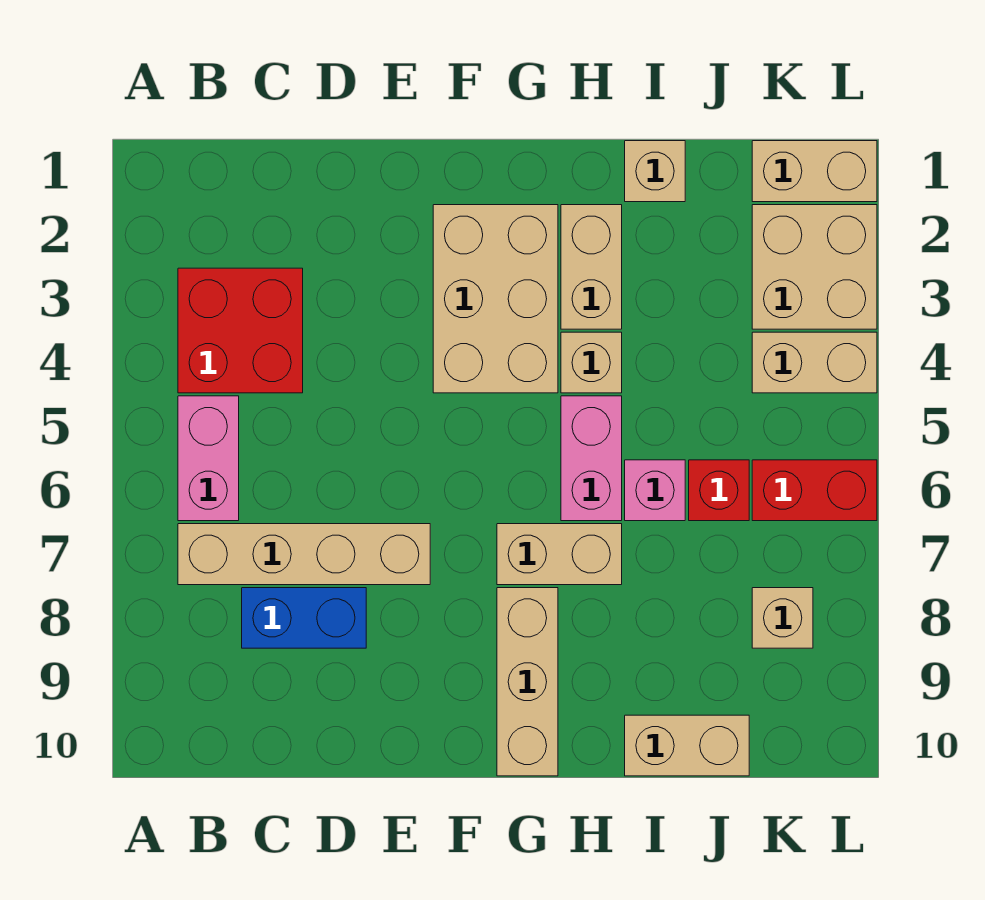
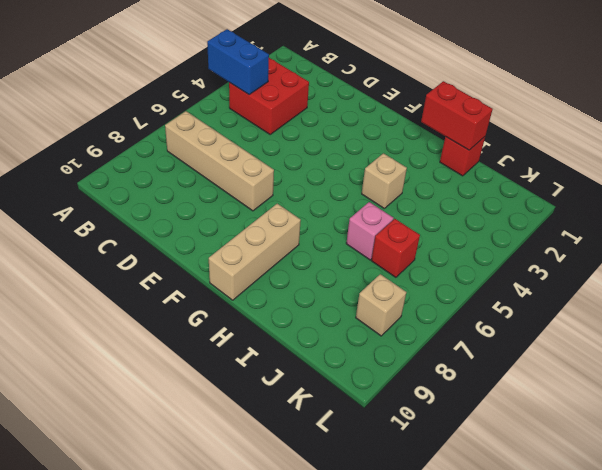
blue 1x2 brick [207,29,269,94] -> blue 1x2 brick moved to [242,588,366,648]
red 1x2 brick [421,81,493,150] -> red 1x2 brick moved to [752,460,877,521]
red 1x1 brick [440,137,485,176] -> tan 1x1 brick [625,141,685,202]
none -> pink 1x2 brick [178,396,239,521]
none -> tan 2x3 brick [433,205,558,393]
none -> tan 1x2 brick [497,524,622,585]

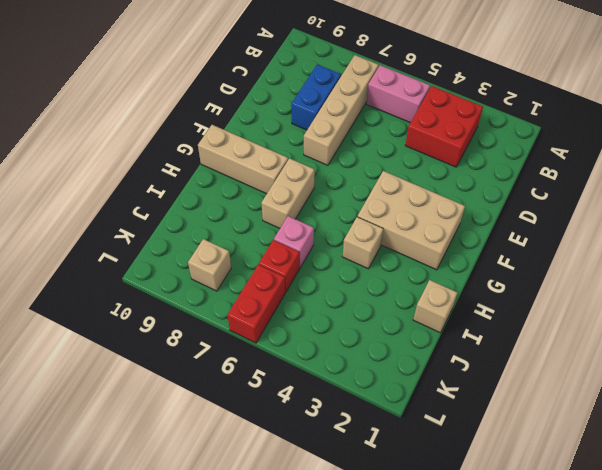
none -> tan 1x2 brick [561,205,622,329]
none -> pink 1x2 brick [561,396,622,521]
none -> tan 1x2 brick [625,715,749,776]

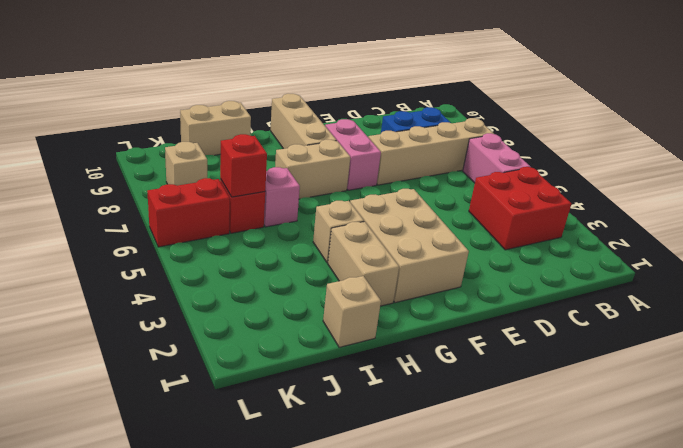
pink 1x2 brick [325,119,381,190] -> pink 1x2 brick moved to [561,396,622,521]
red 1x1 brick [220,134,267,197] -> none
none -> tan 1x2 brick [752,141,877,202]
none -> tan 2x2 brick [752,205,877,329]
none -> tan 1x2 brick [752,332,877,393]

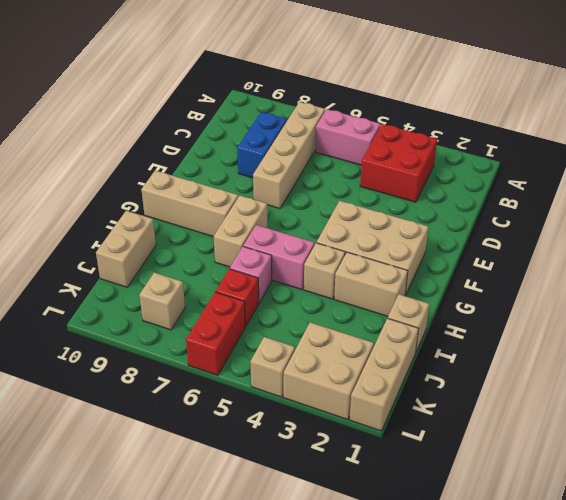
tan 1x3 brick [350,318,419,431] -> tan 1x2 brick [752,141,877,202]
tan 1x1 brick [250,337,295,397] -> tan 1x2 brick [752,332,877,393]

